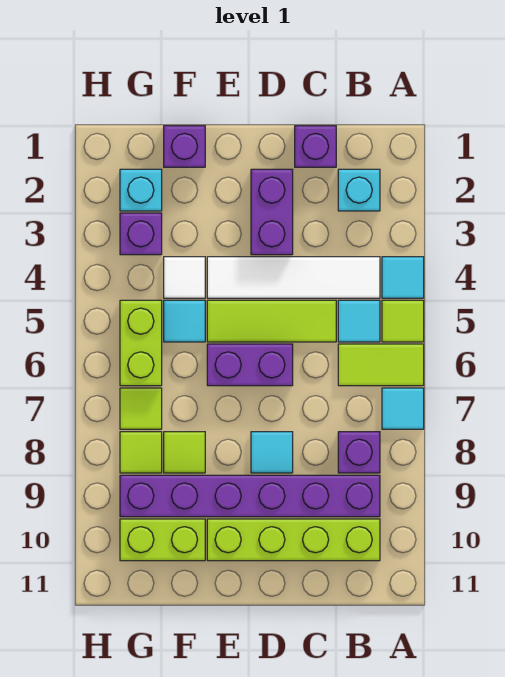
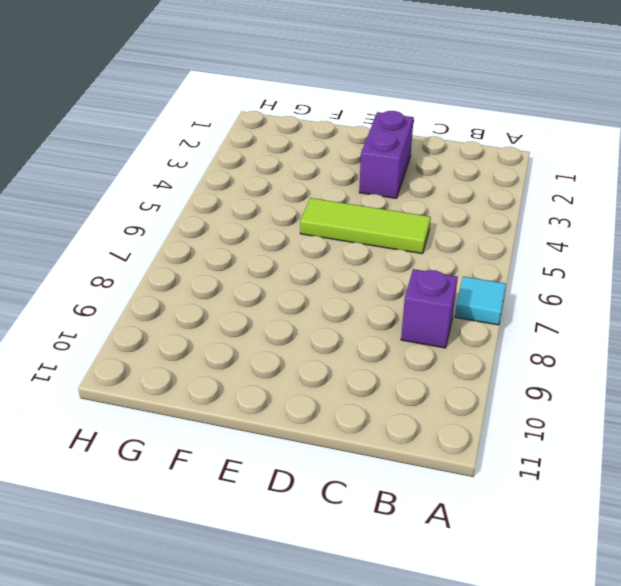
none -> cyan 1x1 tile [382,257,424,298]
none -> lime 1x1 tile [382,300,424,342]
none -> lime 1x2 tile [338,344,424,386]

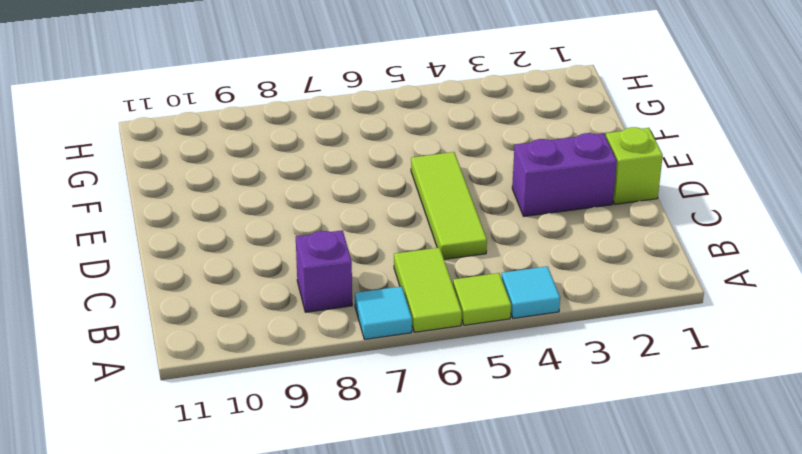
lime 1x1 brick [606,127,663,204] -> none
none -> cyan 1x1 brick [338,169,380,211]
none -> white 1x4 tile [207,257,380,298]
none -> cyan 1x1 tile [338,300,380,342]

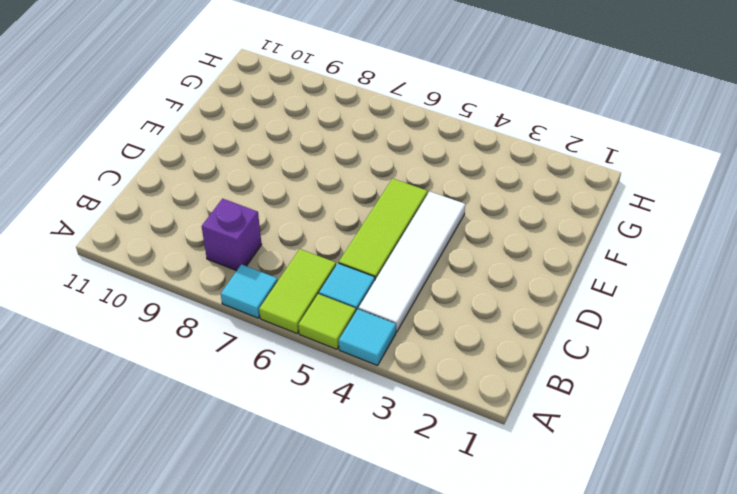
none -> cyan 1x1 brick [338,169,380,211]
none -> purple 1x6 brick [120,475,380,517]
none -> lime 1x4 brick [207,519,380,561]

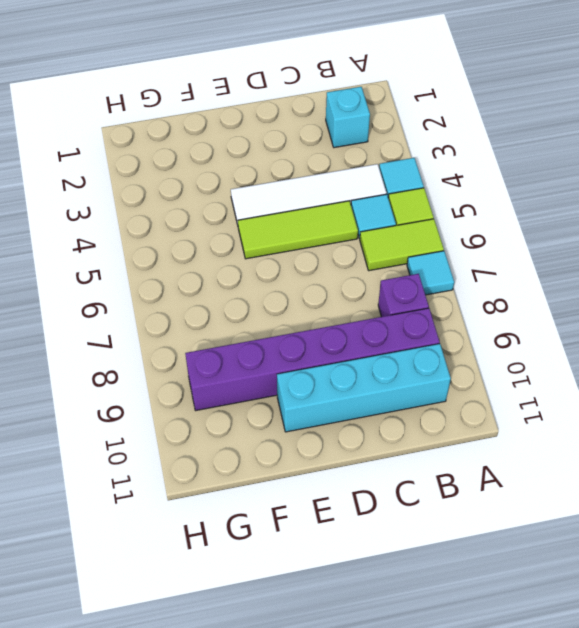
cyan 1x4 brick [277,343,451,432] -> lime 1x4 brick [207,519,380,561]
none -> purple 1x1 brick [295,126,336,167]
none -> purple 1x2 brick [251,169,293,255]
none -> purple 1x2 brick [207,344,293,386]

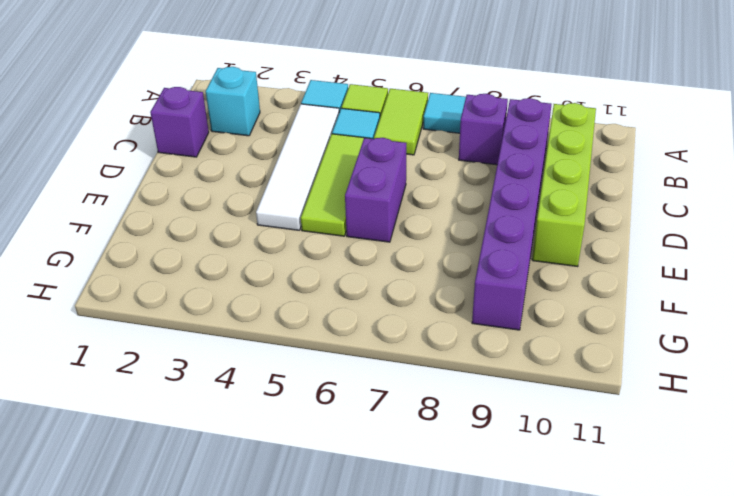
none -> purple 1x2 brick [251,169,293,255]
none -> cyan 1x1 tile [251,432,293,473]
none -> purple 1x1 brick [164,126,205,167]

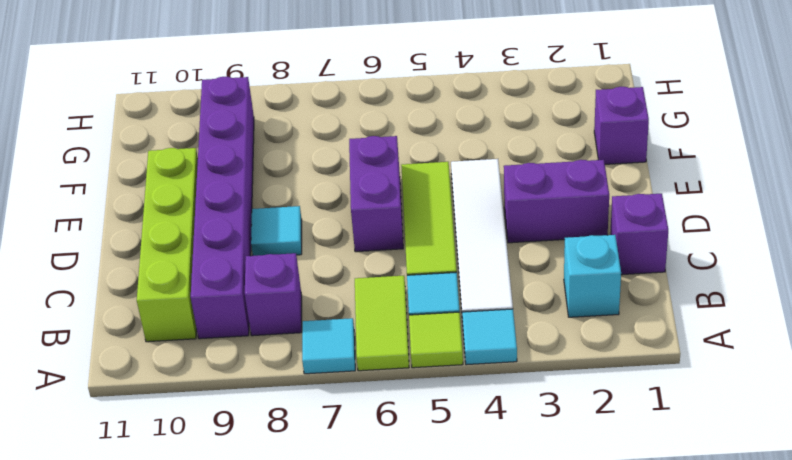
none -> white 1x1 tile [164,257,205,298]
none -> cyan 1x1 tile [164,300,205,342]
none -> lime 1x1 tile [164,432,205,473]

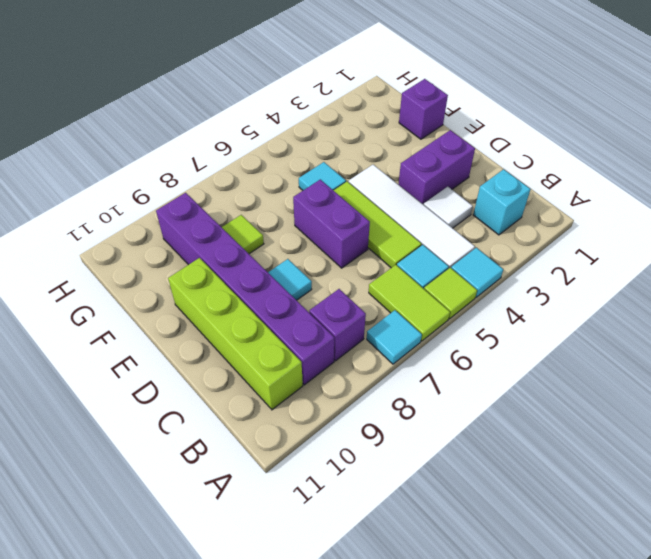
white 1x1 tile [424,187,473,228] -> white 1x1 tile moved to [164,257,205,298]
none -> purple 1x1 brick [295,126,336,167]
none -> lime 1x2 brick [120,519,205,561]
none -> cyan 1x1 brick [120,169,162,211]

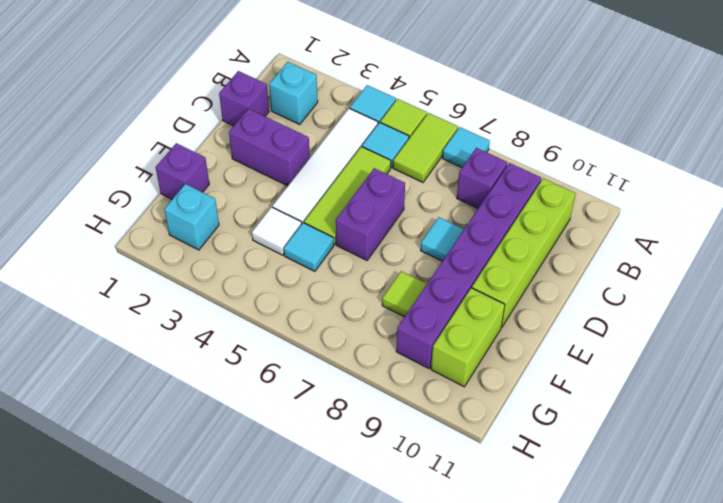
none -> purple 1x1 brick [120,213,162,255]
none -> lime 1x2 brick [120,300,162,386]
none -> lime 1x1 tile [120,388,162,429]

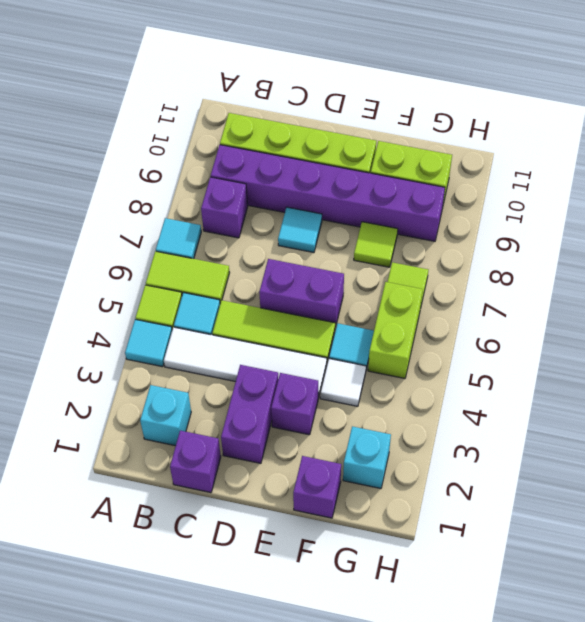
purple 1x1 brick [271,373,318,435] -> purple 1x1 brick moved to [120,213,162,255]
none -> lime 1x1 tile [120,432,162,473]

